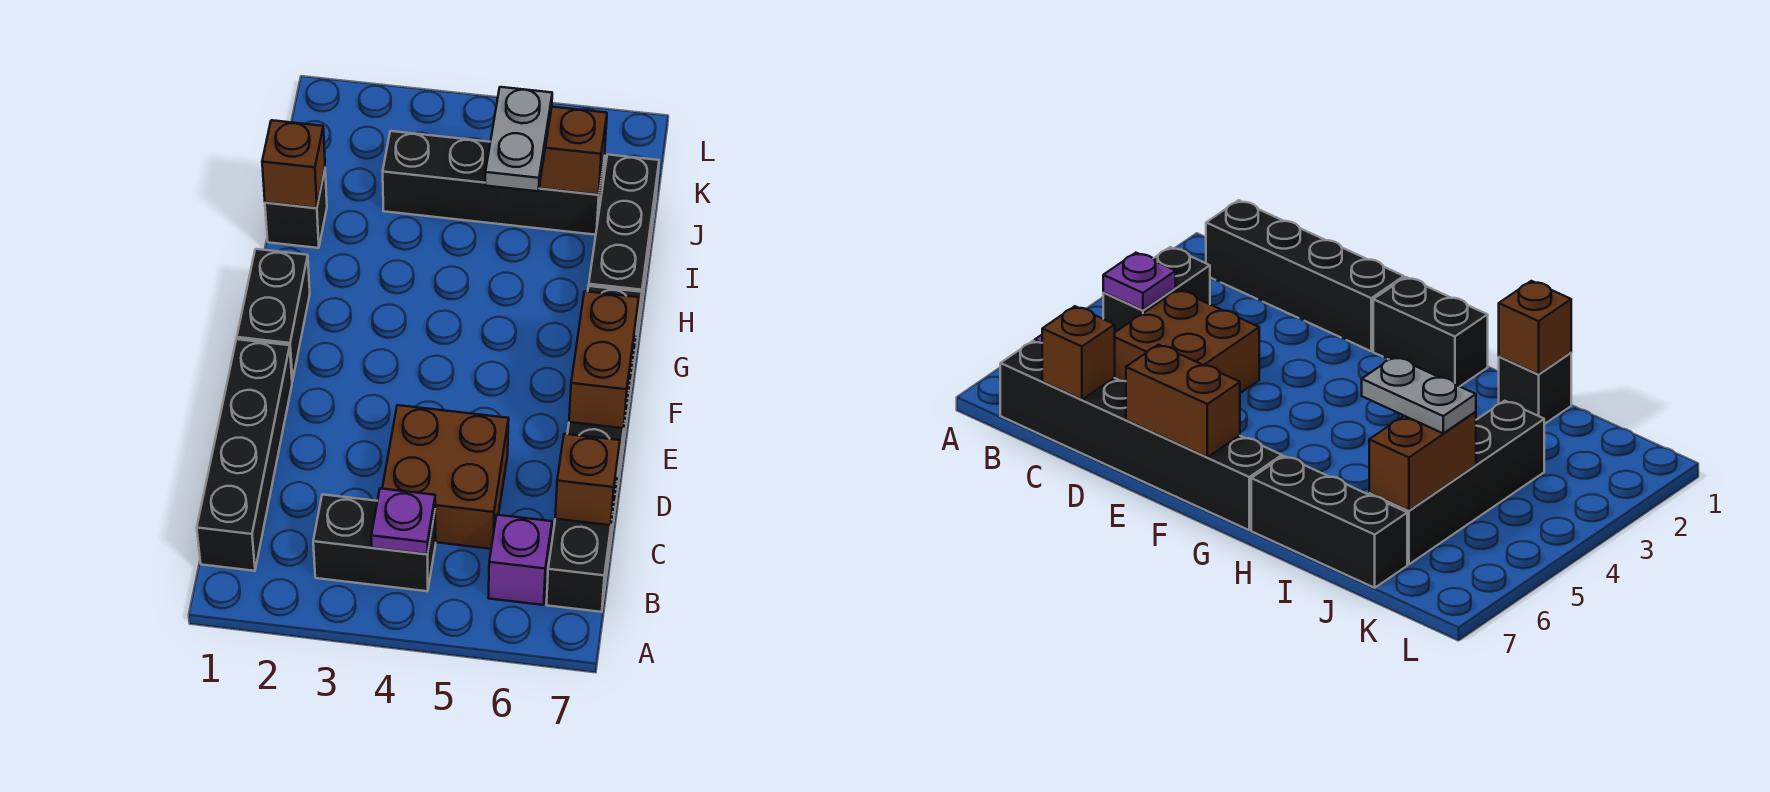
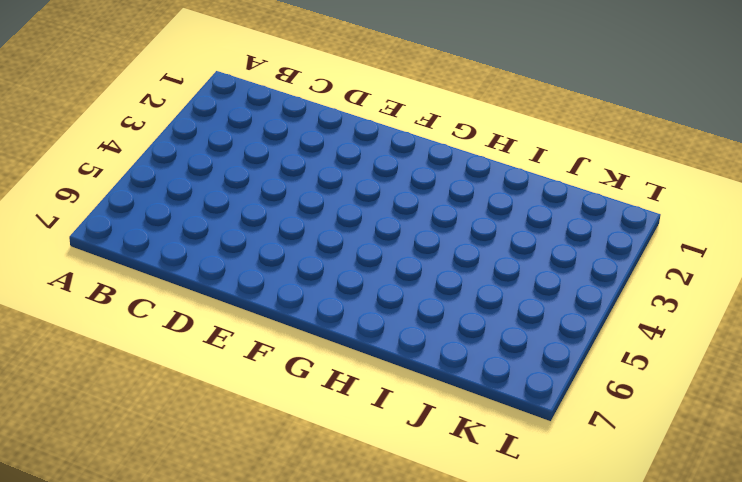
none -> black 1x4 brick [197,339,292,571]
none -> black 1x2 brick [313,494,436,591]
none -> purple 1x1 brick [489,515,552,605]

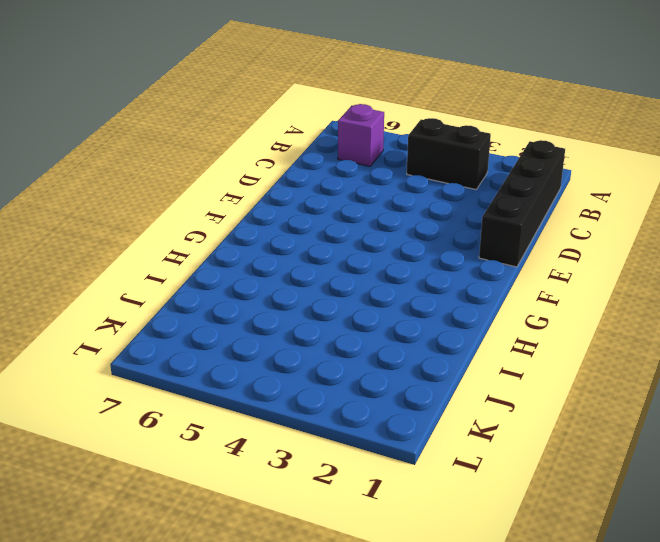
none -> black 1x6 brick [547,286,642,612]
none -> brown 2x2 brick [382,405,509,549]
none -> black 1x2 brick [237,249,310,381]

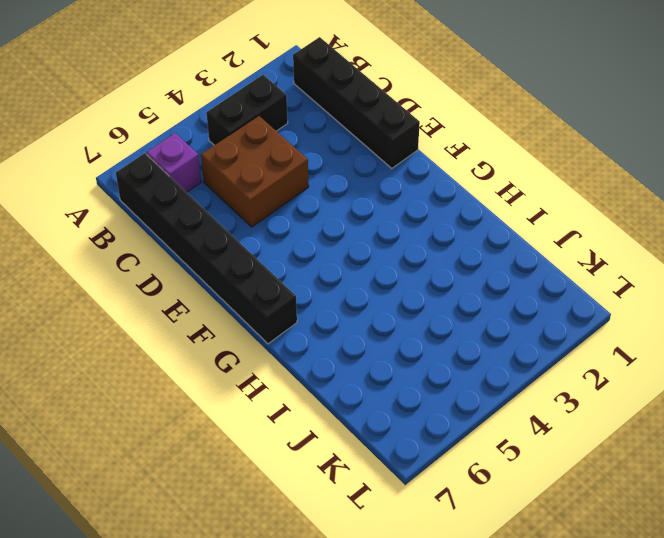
none -> black 1x2 brick [237,249,310,381]
none -> black 1x3 brick [589,155,659,325]
none -> black 1x1 brick [265,171,327,248]

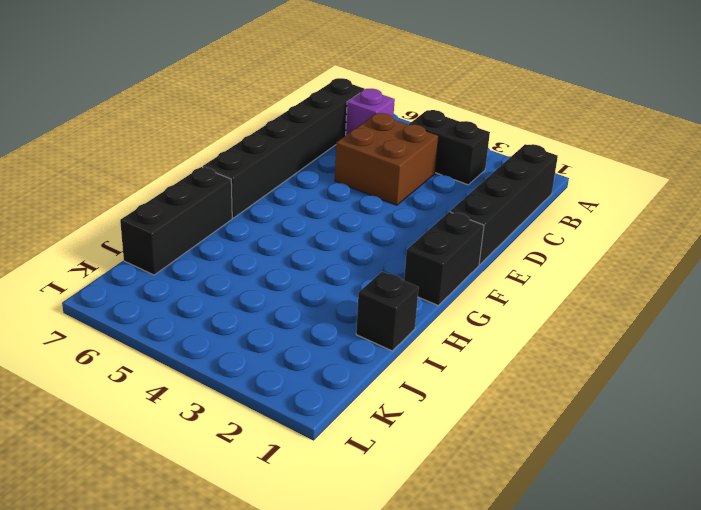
none -> black 1x4 brick [383,131,604,235]
none -> purple 1x1 plate [371,488,435,554]
none -> brown 1x1 brick [555,434,620,525]

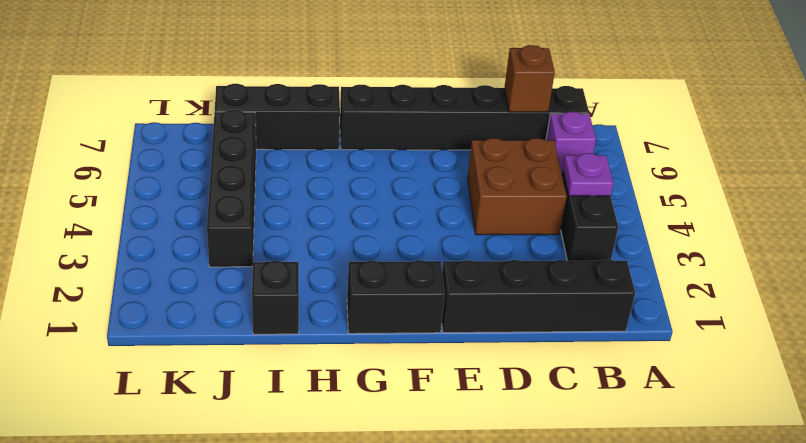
none -> brown 1x2 brick [569,291,639,428]
none -> brown 1x1 brick [262,120,325,208]
none -> brown 1x2 brick [539,107,607,195]

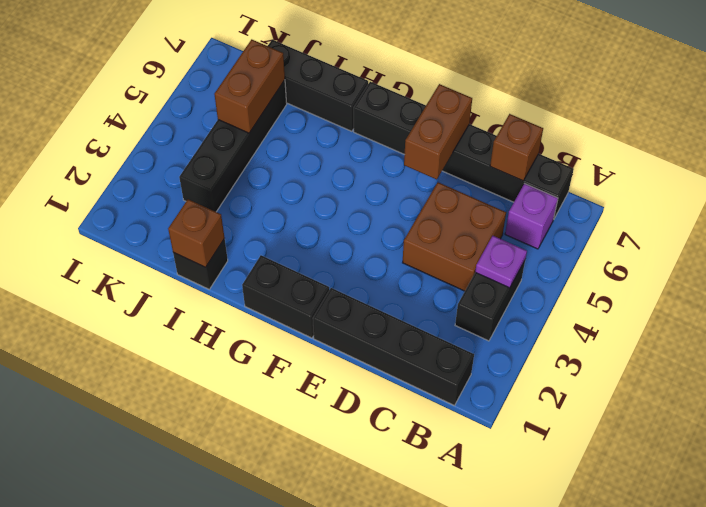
brown 1x2 brick [404,84,472,180] -> brown 1x2 brick turned to [569,291,639,428]
none -> grey 1x2 plate [485,87,552,191]

